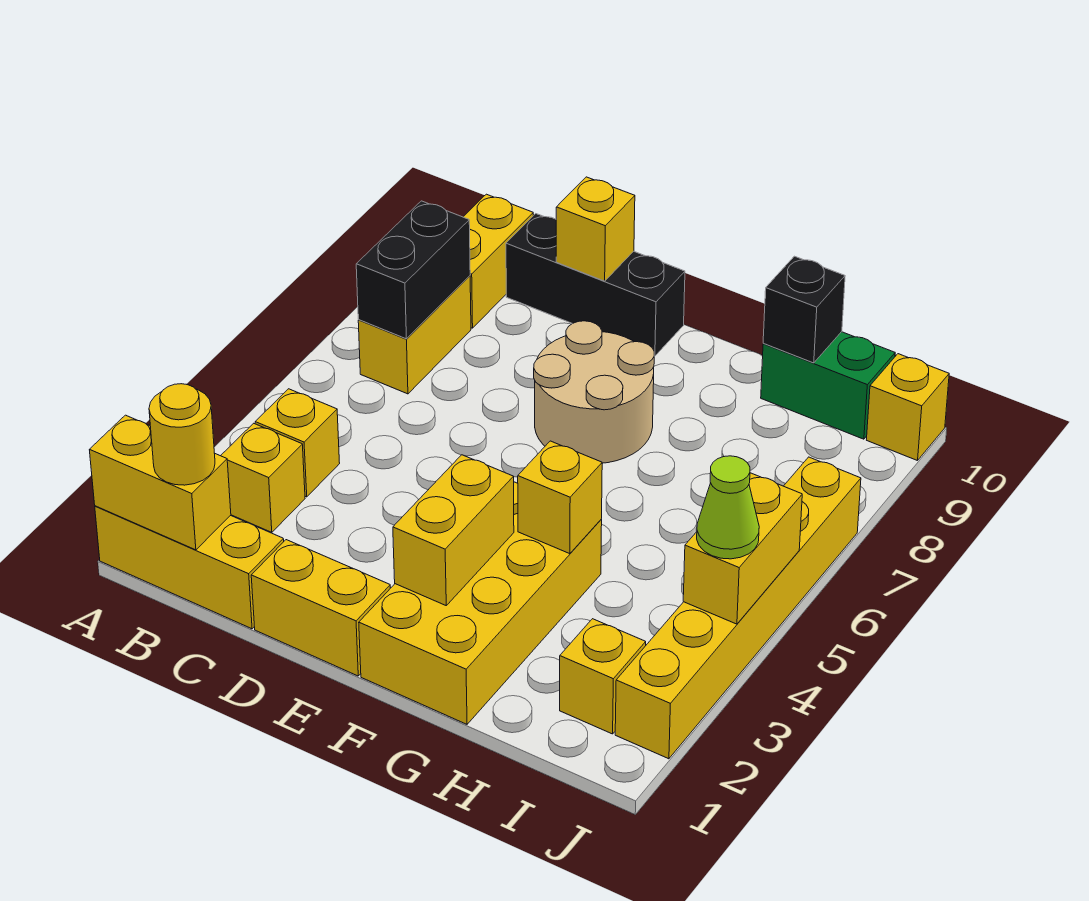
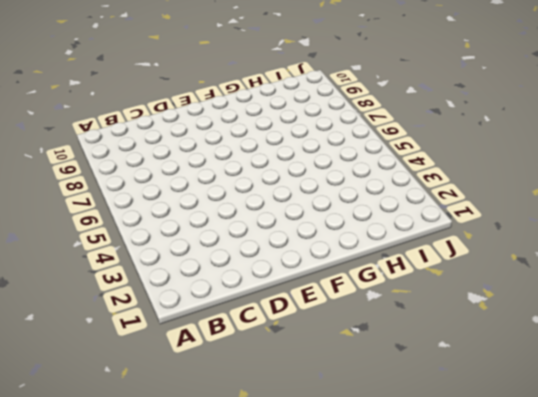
none -> yellow 1x3 brick [95,506,284,629]
none -> yellow 1x1 brick [221,423,305,532]
none -> yellow 1x1 brick [255,389,340,497]

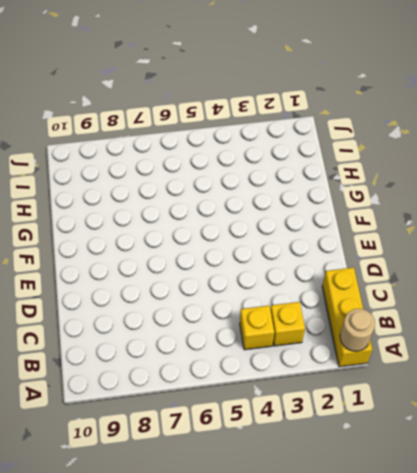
tan 1x1 round brick [340,309,375,351] -> yellow 1x2 brick [89,415,231,550]
none -> yellow 1x2 brick [358,276,471,394]
none -> yellow 1x2 brick [464,194,533,328]
none -> black 1x3 brick [506,214,685,356]

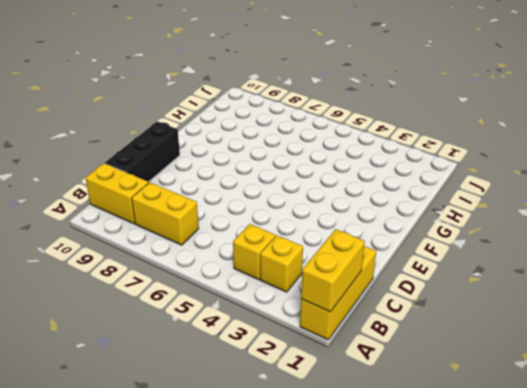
none -> yellow 1x2 brick [251,540,390,676]
none -> tan 2x2 round brick [534,321,654,463]
none -> yellow 2x4 brick [359,482,602,724]

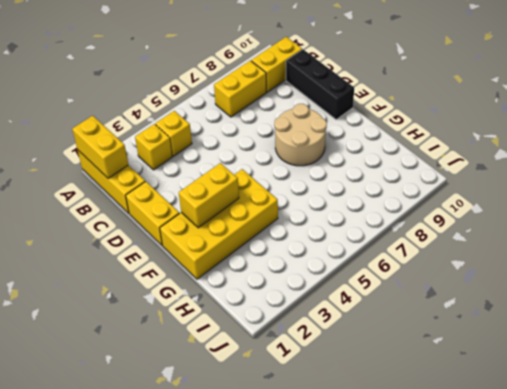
none -> green 1x2 brick [761,332,895,439]
none -> yellow 1x1 brick [560,619,646,734]
none -> yellow 1x6 brick [615,457,861,759]

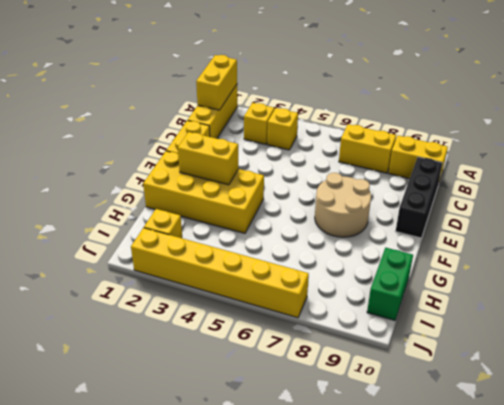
none -> yellow 1x1 brick [867,354,949,461]
none -> black 1x2 brick [356,201,470,339]
none -> yellow 1x1 brick [556,177,635,281]

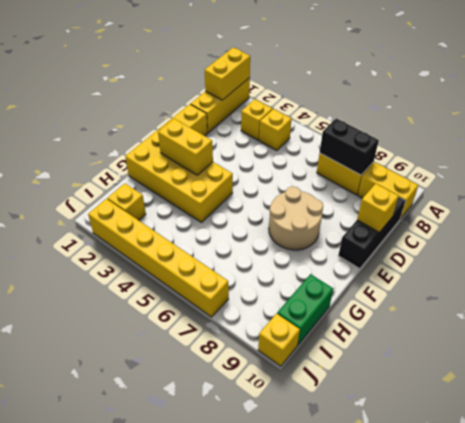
none -> yellow 1x1 brick [518,441,602,554]
none -> black 1x1 brick [763,256,845,363]
none -> yellow 1x2 brick [683,473,802,624]

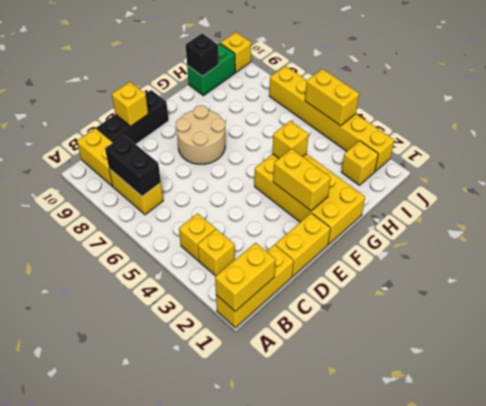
none -> yellow 1x1 round brick [149,384,215,485]
none -> lime 1x1 cone [697,456,759,559]

